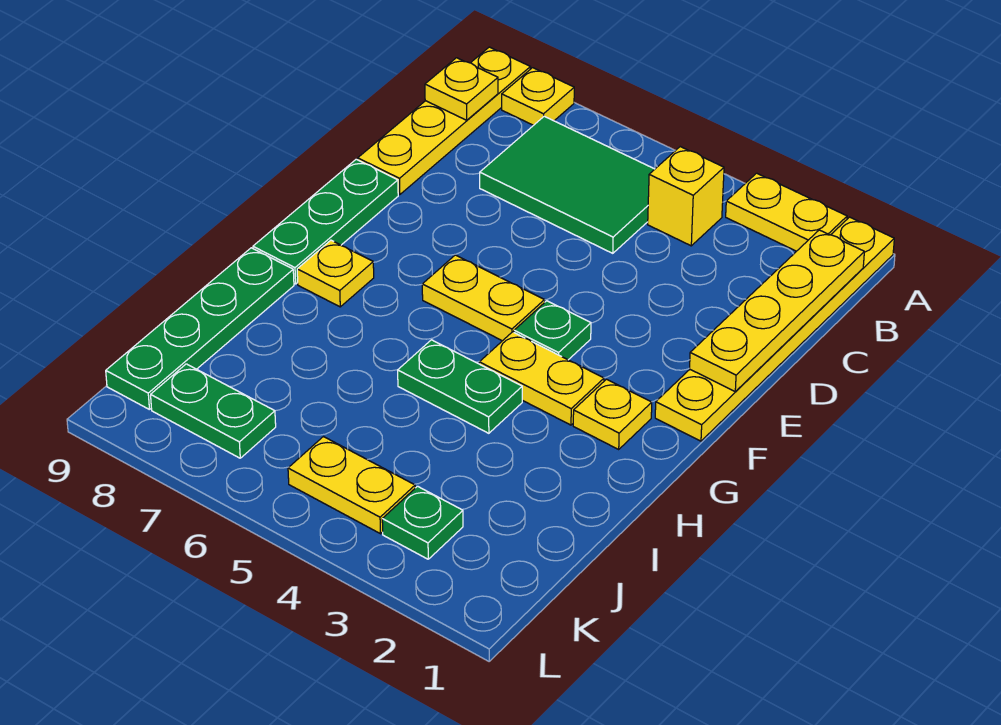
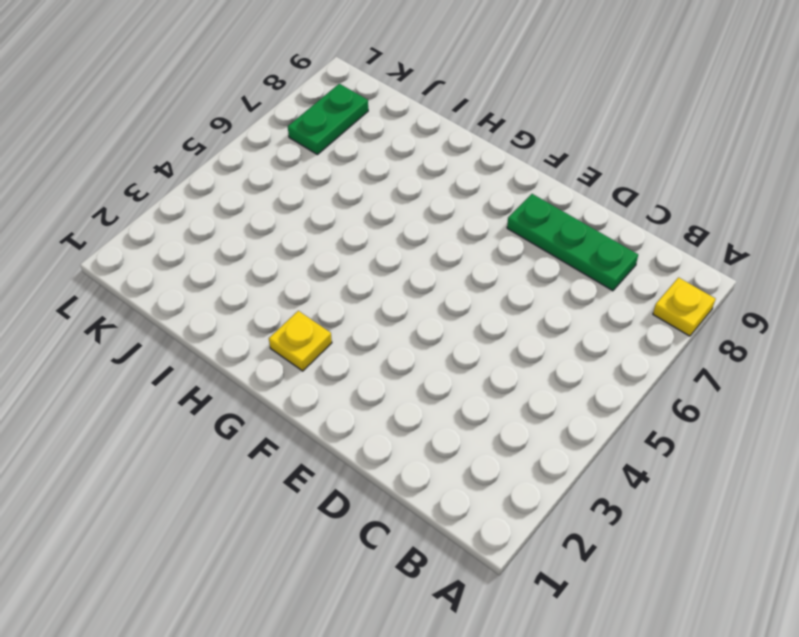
green 1x3 plate [507,194,638,291] -> green 1x3 plate moved to [253,159,398,284]
none -> yellow 1x6 plate [655,217,894,441]
none -> yellow 1x2 plate [726,173,847,251]
none -> yellow 1x4 plate [358,47,531,195]

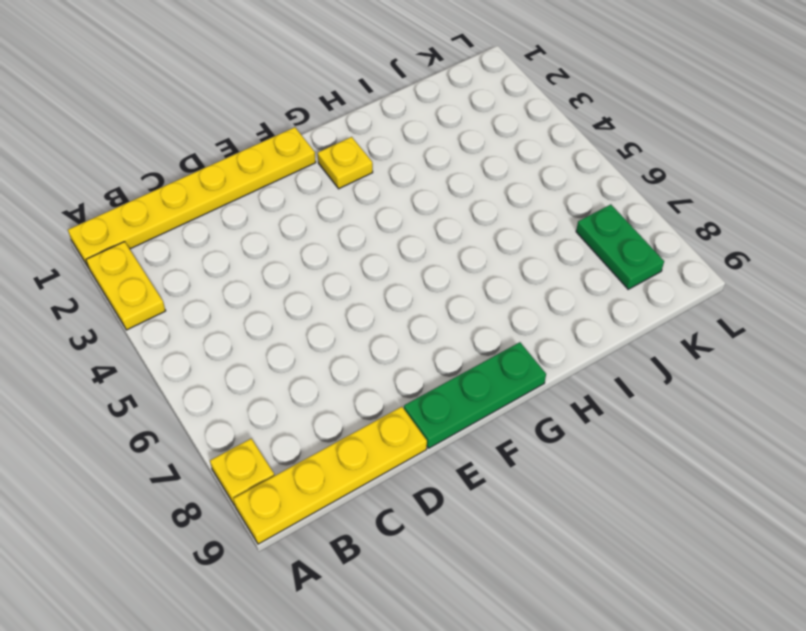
none -> yellow 1x1 brick [648,147,724,246]
none -> green 2x3 tile [480,116,655,253]
none -> green 1x1 plate [514,301,591,360]

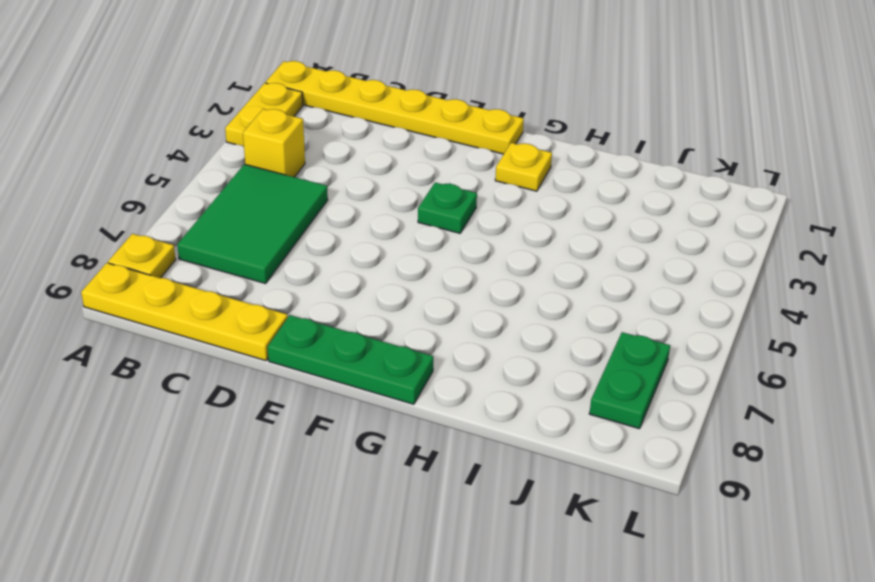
none -> yellow 1x2 plate [422,255,545,341]
none -> yellow 1x2 plate [479,332,604,425]
none -> yellow 1x1 plate [297,240,374,307]

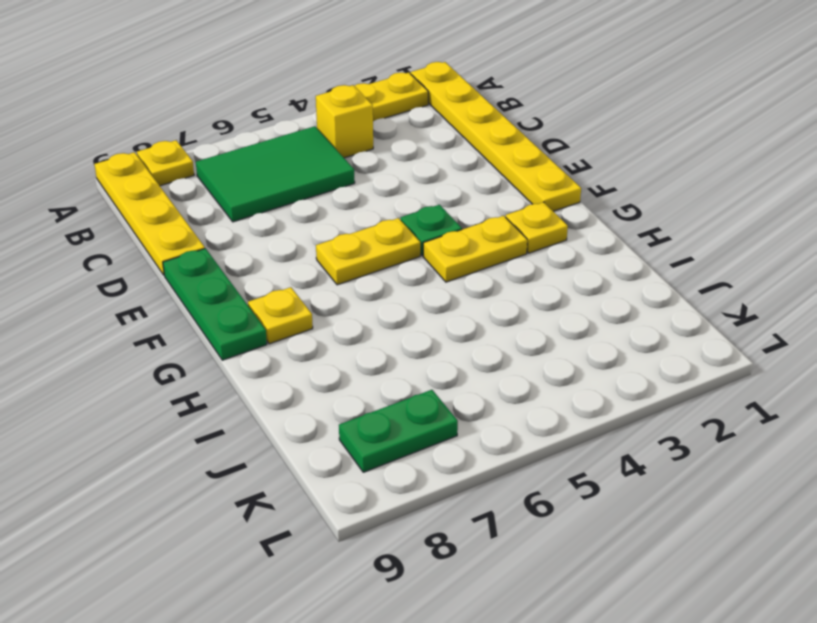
none -> green 1x2 plate [398,340,522,433]
none -> green 1x4 plate [106,248,294,409]
none -> green 1x1 plate [382,486,463,559]

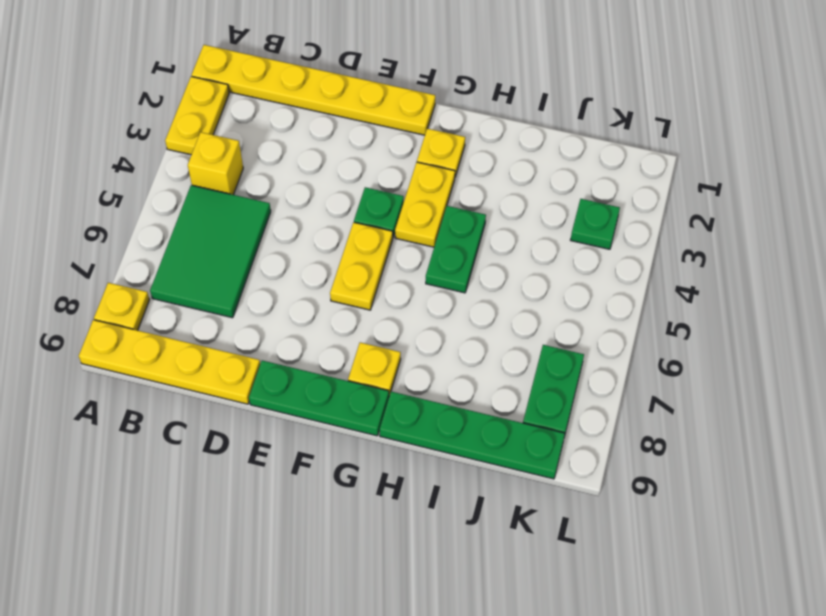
none -> yellow 1x2 plate [288,437,415,534]
none -> yellow 1x4 plate [690,230,864,391]
none -> yellow 1x1 plate [425,58,498,120]

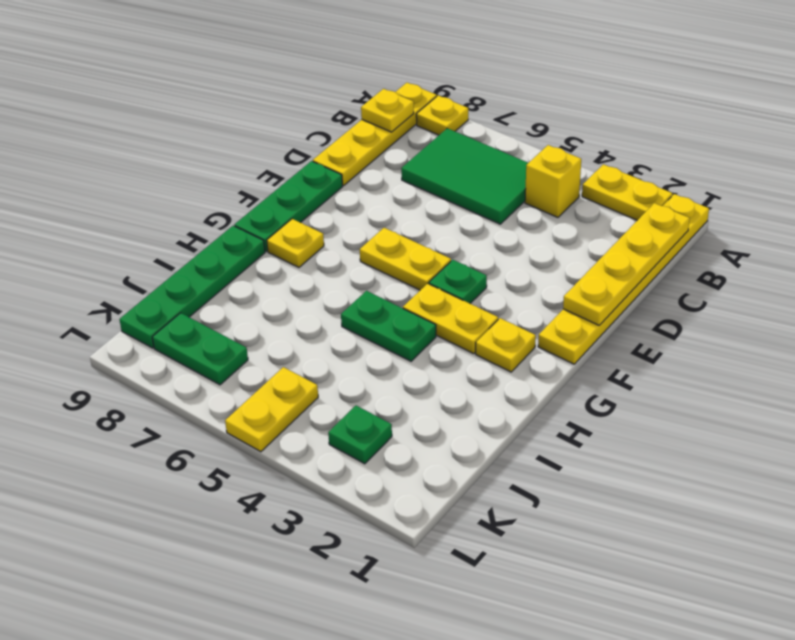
yellow 1x2 plate [225,367,318,452] -> yellow 1x2 plate turned to [288,437,415,534]

